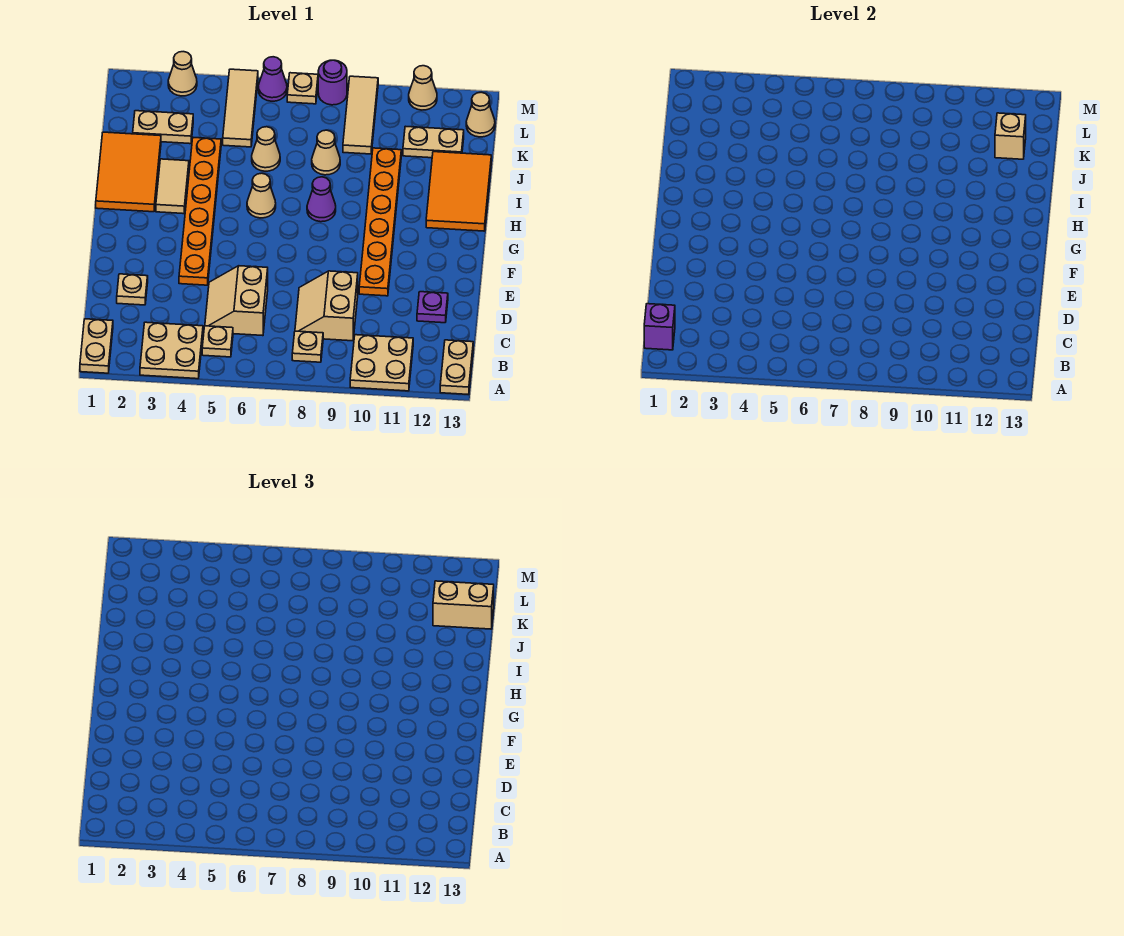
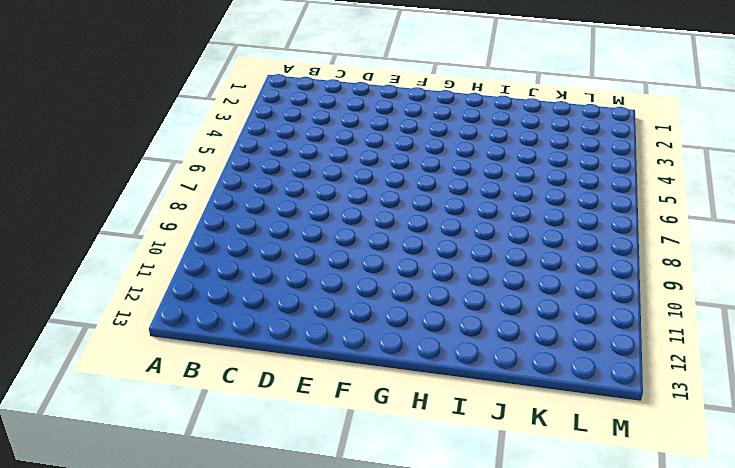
none -> tan 1x2 plate [80,319,113,373]
none -> tan 2x2 plate [140,322,203,379]
none -> tan 2x2 plate [350,335,413,391]
none -> tan 1x2 plate [440,340,473,395]

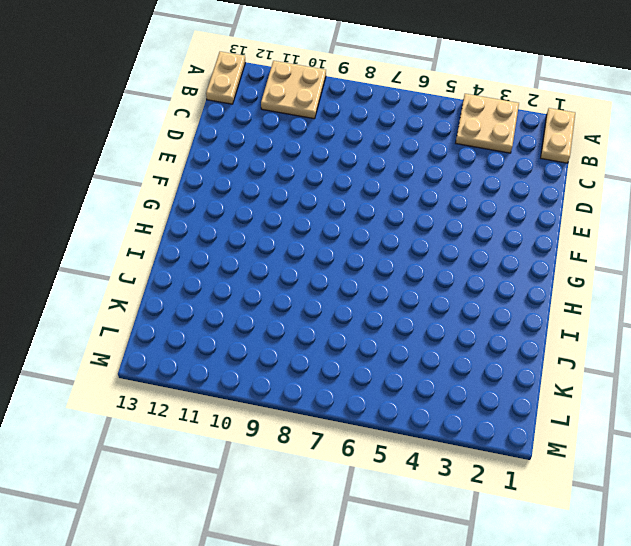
none -> tan 1x1 plate [202,326,233,357]
none -> tan 1x1 plate [292,331,323,362]
none -> tan 2x2 slope [205,266,268,336]
none -> tan 2x2 slope [295,271,358,341]

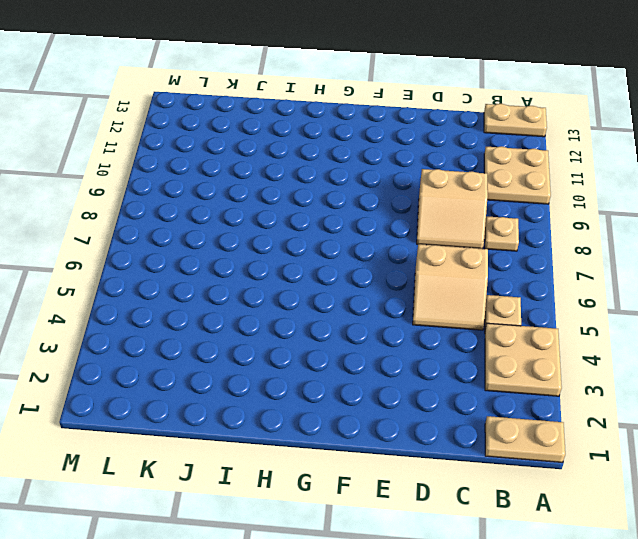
none -> tan 1x1 plate [117,274,148,305]
none -> purple 1x1 plate [417,292,448,323]
none -> orange 1x6 plate [179,138,221,285]
none -> orange 1x6 plate [359,148,401,296]

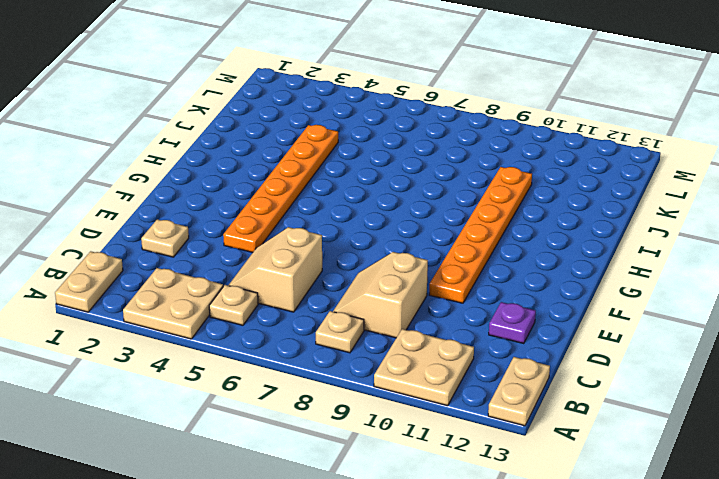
none -> orange 2x3 tile [96,132,161,212]
none -> tan 1x2 tile [156,159,189,214]
none -> tan 1x1 cone [247,173,276,218]
none -> purple 1x1 cone [307,177,336,222]

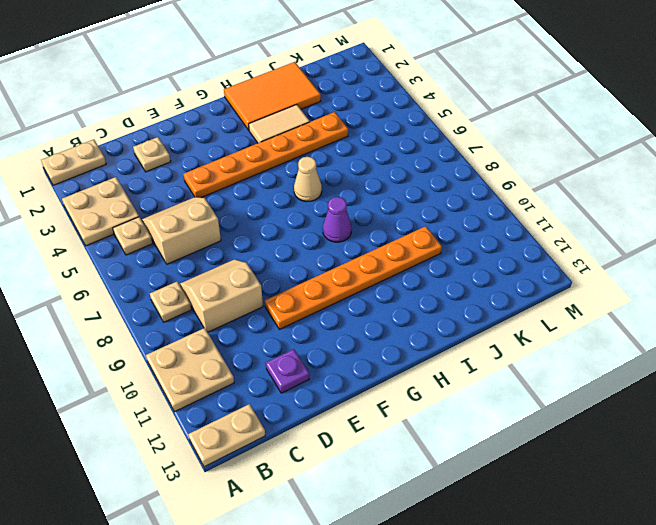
none -> orange 2x3 tile [426,152,491,231]
none -> tan 1x1 cone [252,127,280,171]
none -> tan 1x1 cone [312,130,340,175]
none -> tan 1x2 plate [133,111,193,144]

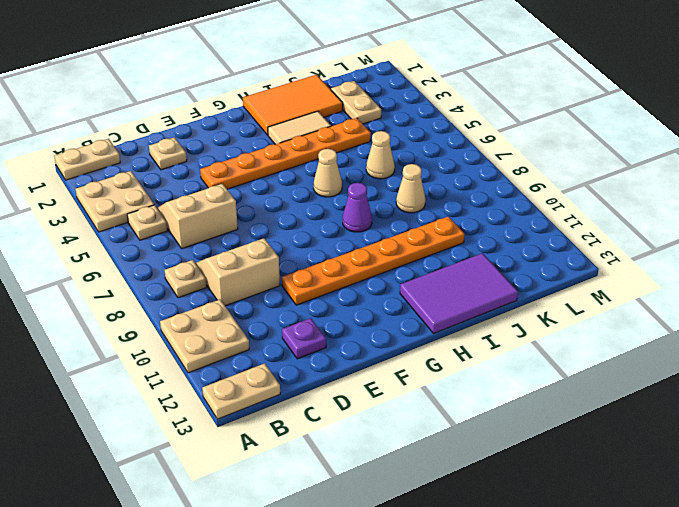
purple 2x3 tile [400,253,518,334] -> orange 2x3 tile [426,152,491,231]
none -> tan 1x3 tile [223,69,258,147]
none -> tan 1x3 tile [343,76,378,154]
none -> tan 1x2 plate [403,126,464,158]
none -> tan 1x1 cone [466,92,495,137]

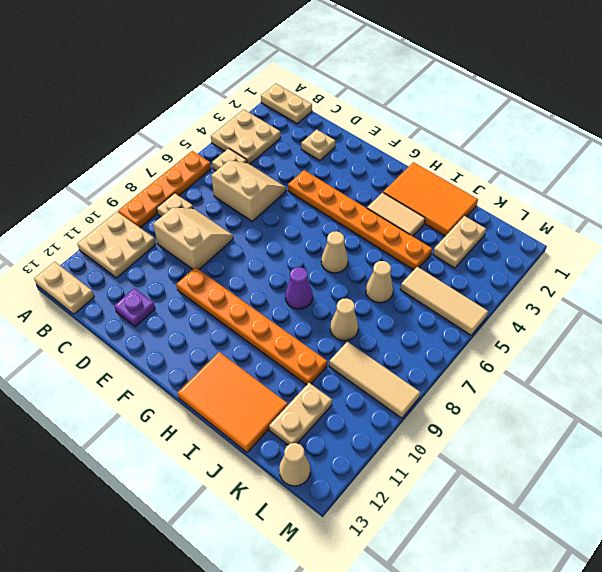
orange 1x4 plate [118,151,211,228] -> none
none -> tan 1x1 cone [168,52,197,96]
none -> purple 1x1 cone [258,57,287,101]
none -> tan 1x1 plate [287,73,318,104]
none -> purple 1x1 round brick [318,60,347,105]

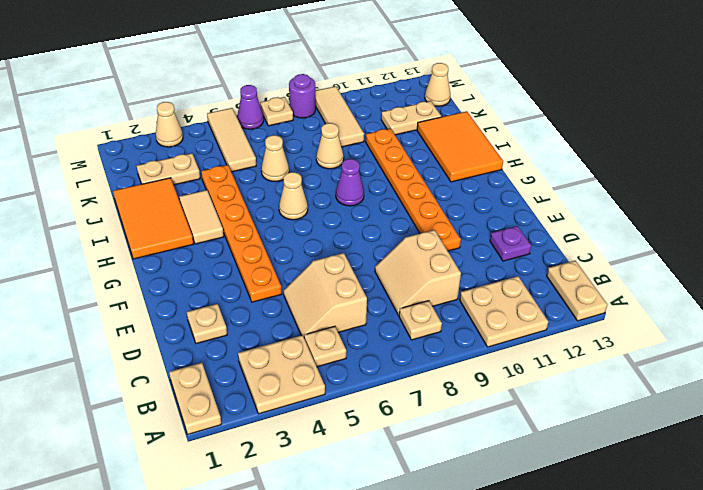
none -> tan 1x1 cone [409,66,437,110]
none -> purple 1x1 brick [644,304,675,350]
none -> tan 1x1 brick [995,113,1026,159]
none -> tan 1x2 brick [433,581,494,629]

